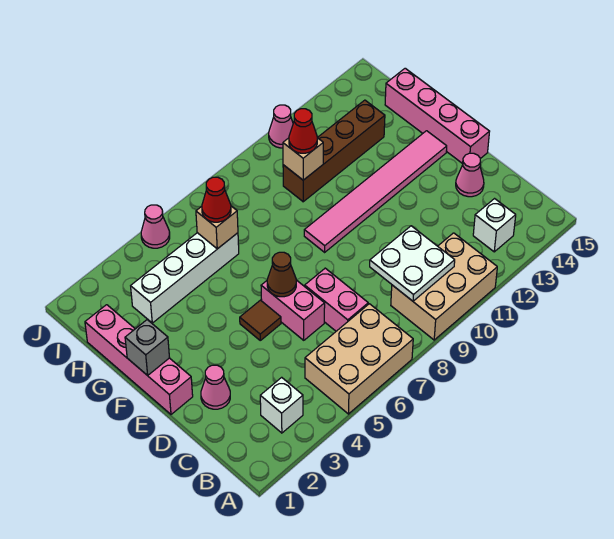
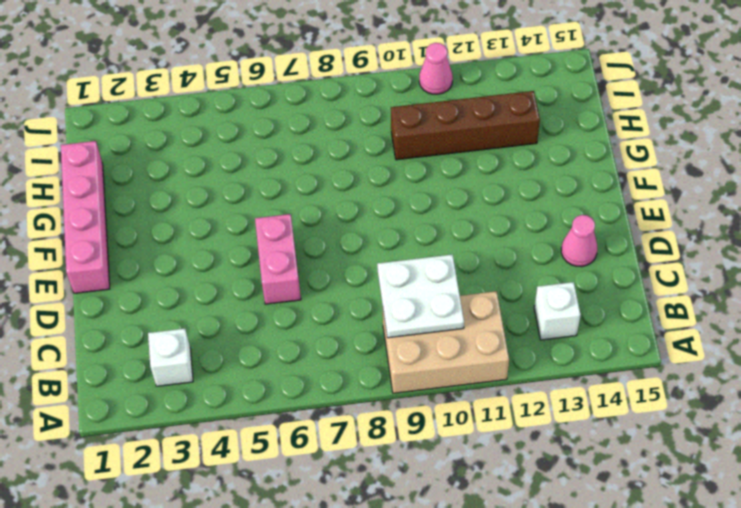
none -> tan 2x3 brick [305,304,413,414]
none -> pink 1x2 brick [305,268,368,331]
none -> pink 1x1 cone [201,365,230,409]

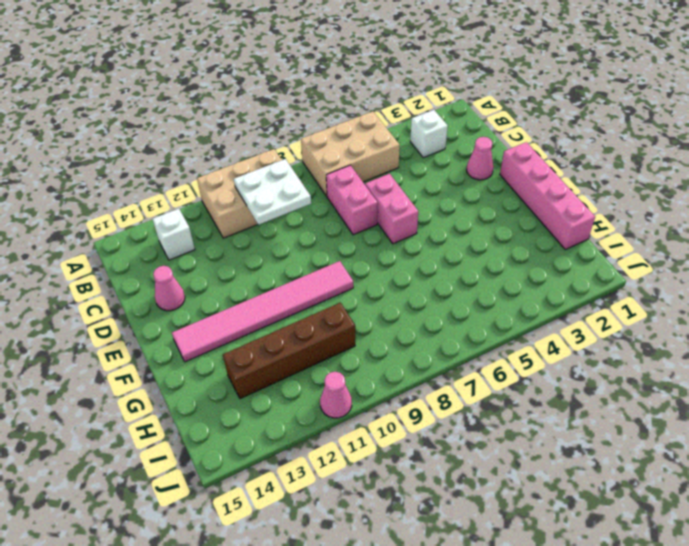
none -> brown 1x1 tile [240,300,281,340]
none -> pink 1x4 brick [385,68,490,164]
none -> white 1x4 brick [131,233,239,323]

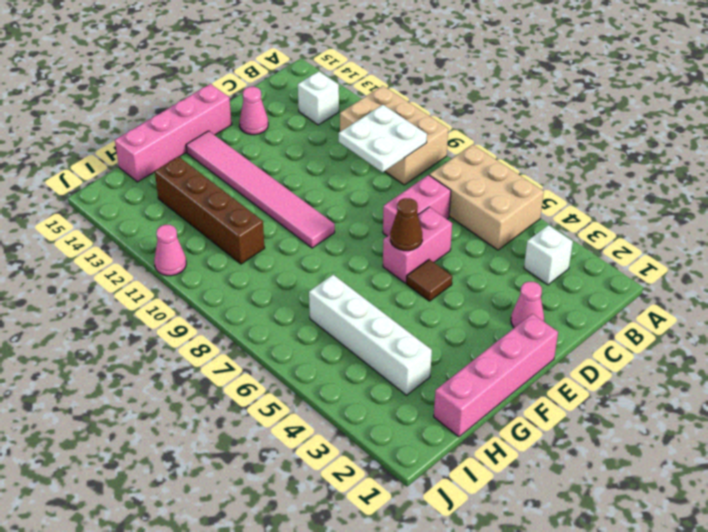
none -> pink 1x1 cone [141,205,170,248]
none -> grey 1x1 brick [125,320,170,376]
none -> tan 1x1 brick [196,206,238,249]

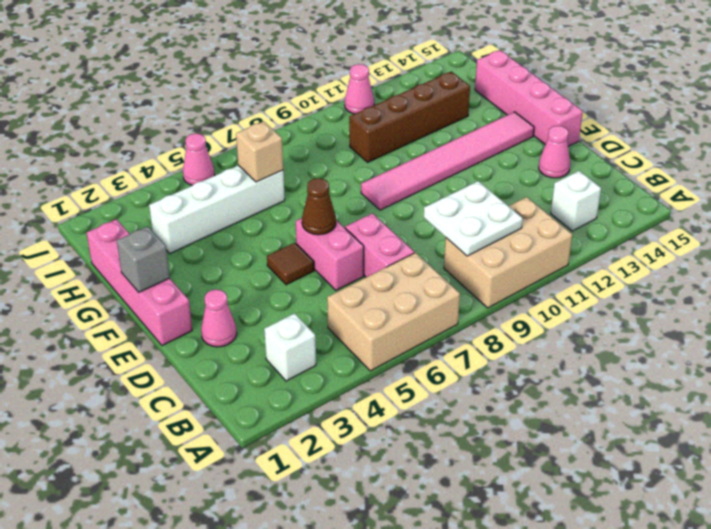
none -> tan 1x1 brick [283,138,323,180]
none -> red 1x1 cone [202,177,231,222]
none -> red 1x1 cone [289,109,317,153]

